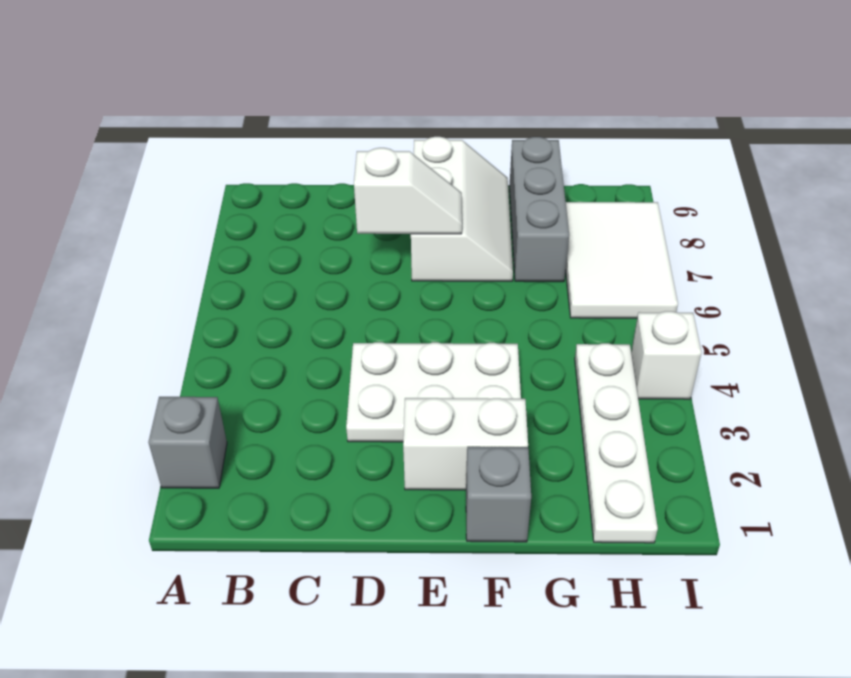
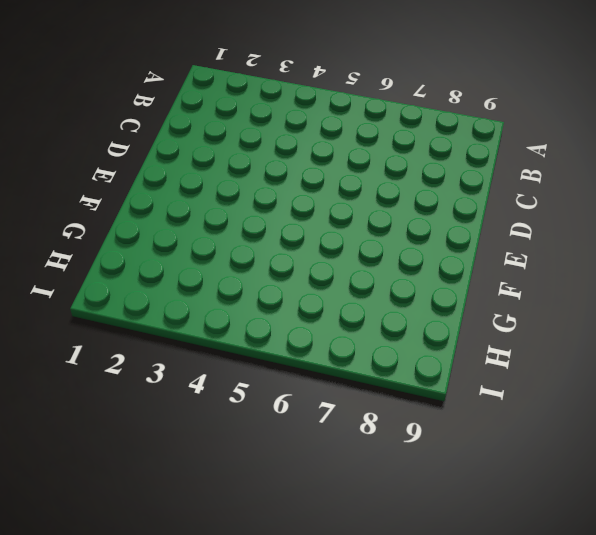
none -> grey 1x1 brick [149,397,227,488]
none -> white 2x3 plate [346,342,521,442]

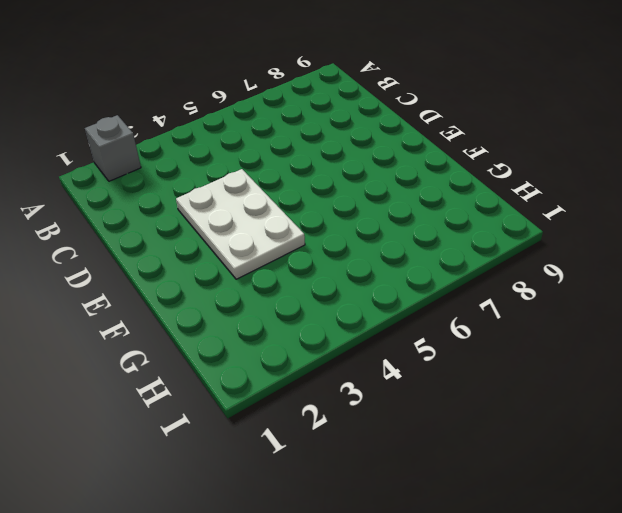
none -> white 1x2 brick [403,398,528,490]
none -> white 2x3 slope [411,137,513,281]

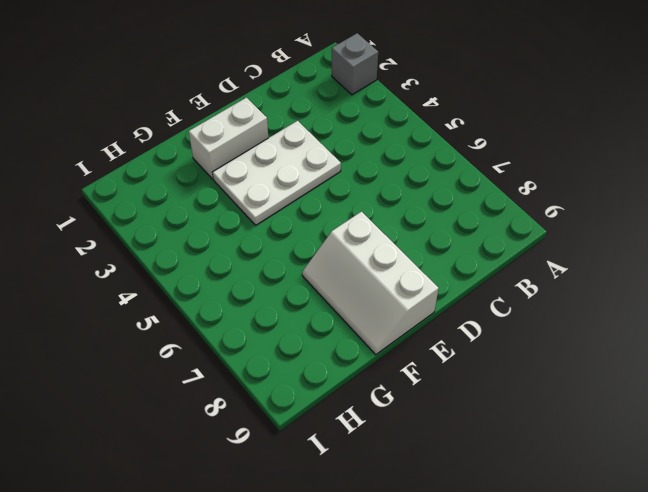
none -> grey 1x1 brick [466,447,531,542]
none -> grey 1x3 brick [509,137,569,282]

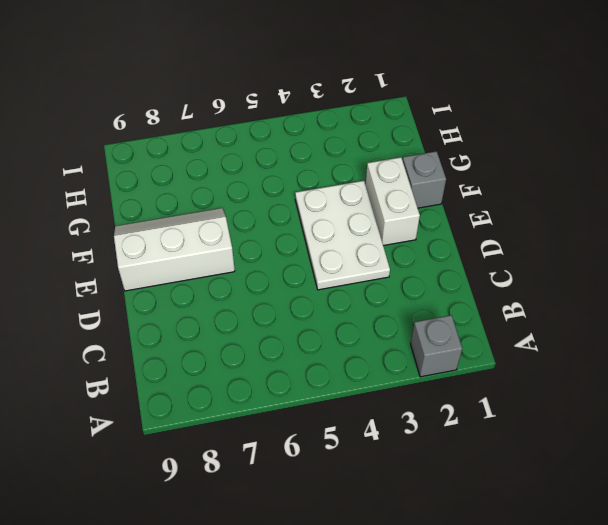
none -> grey 1x3 brick [509,137,569,282]
none -> white 1x4 plate [575,343,658,543]

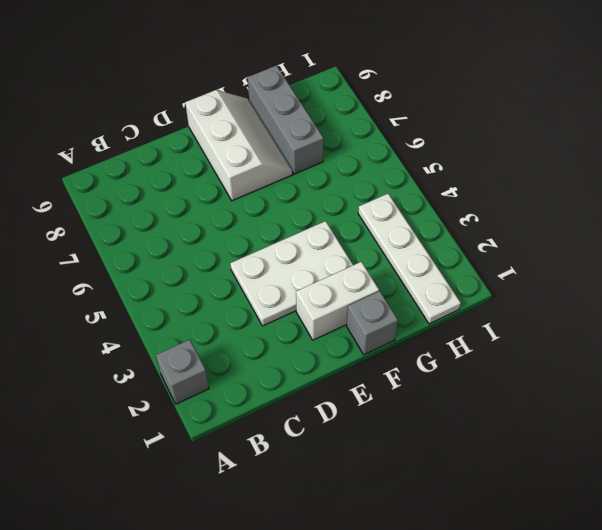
none -> white 2x3 tile [566,202,678,318]
none -> white 1x1 brick [631,311,702,399]

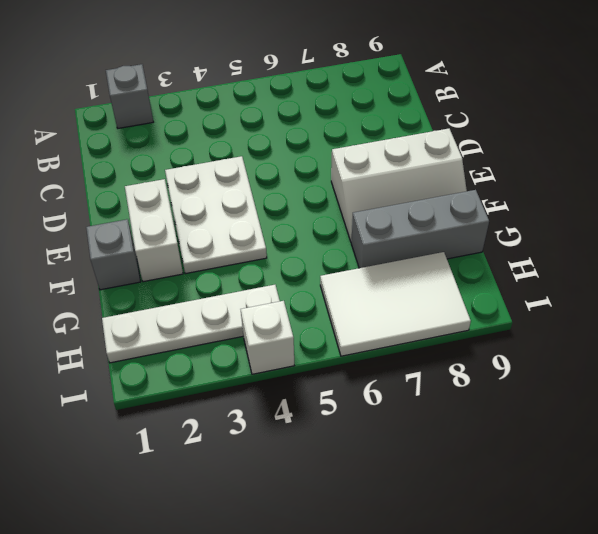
none -> white 1x2 slope [354,148,462,234]

